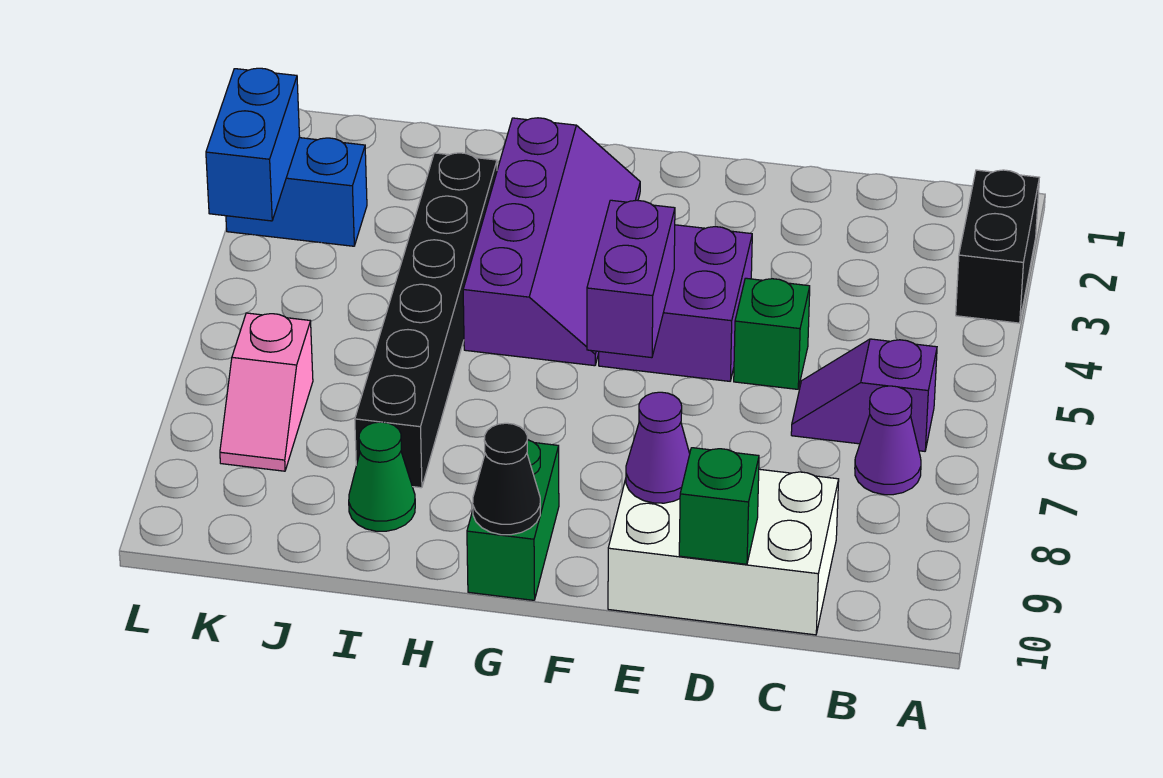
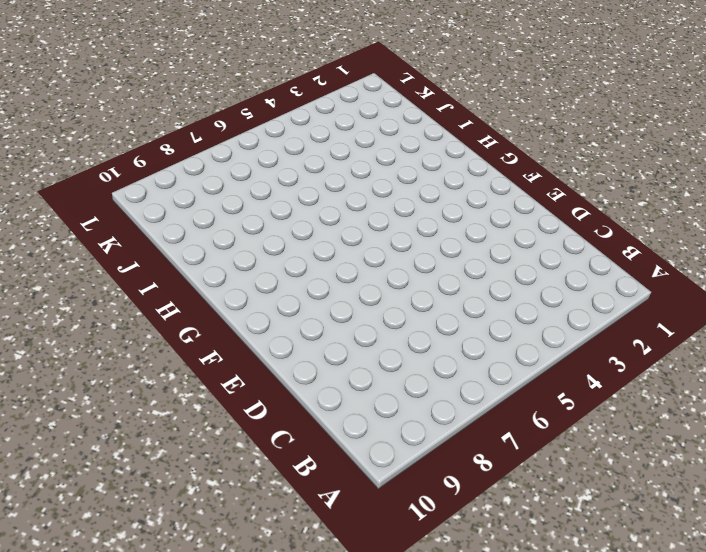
none -> black 1x2 brick [956,170,1039,323]
none -> purple 1x2 slope [791,339,937,451]
none -> purple 1x1 cone [855,386,921,495]

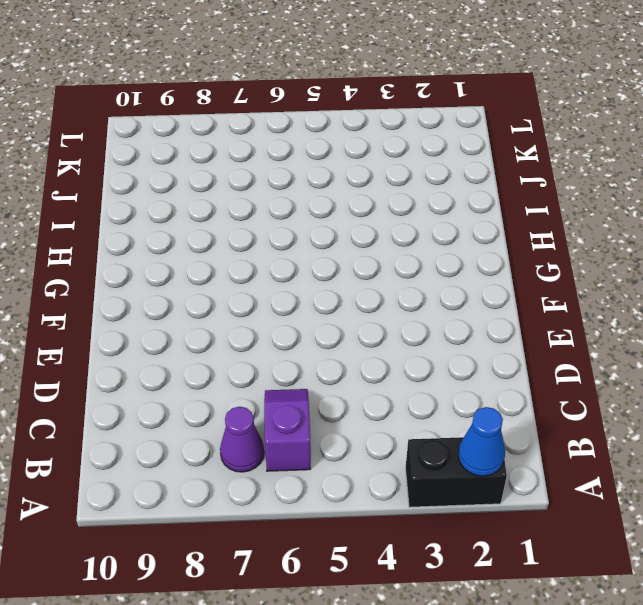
blue 1x1 cone [458,407,505,476] -> none
none -> white 2x3 brick [608,469,839,635]
none -> green 1x1 brick [734,278,810,389]
none -> purple 2x2 brick [599,225,752,381]

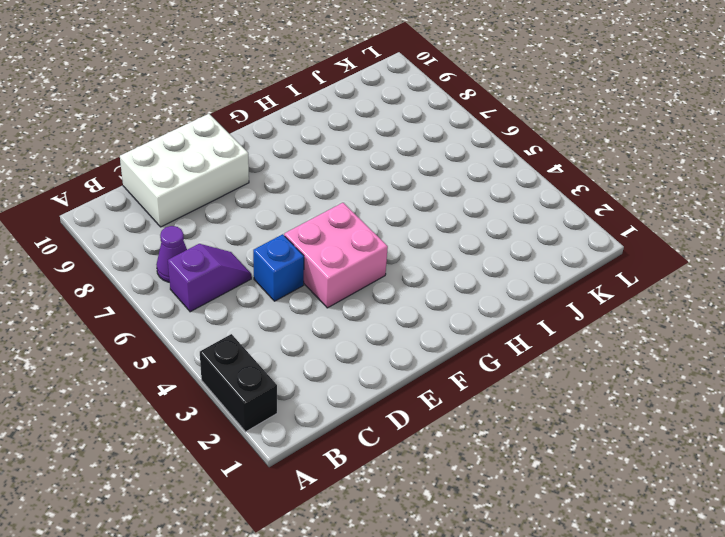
blue 1x1 brick [253,234,304,301] -> green 1x1 brick [734,278,810,389]
pink 2x2 brick [284,203,388,308] -> purple 2x2 brick [599,225,752,381]
none -> purple 2x4 slope [463,118,640,366]
none -> green 1x2 brick [467,440,559,600]
none -> black 1x6 brick [355,153,497,488]

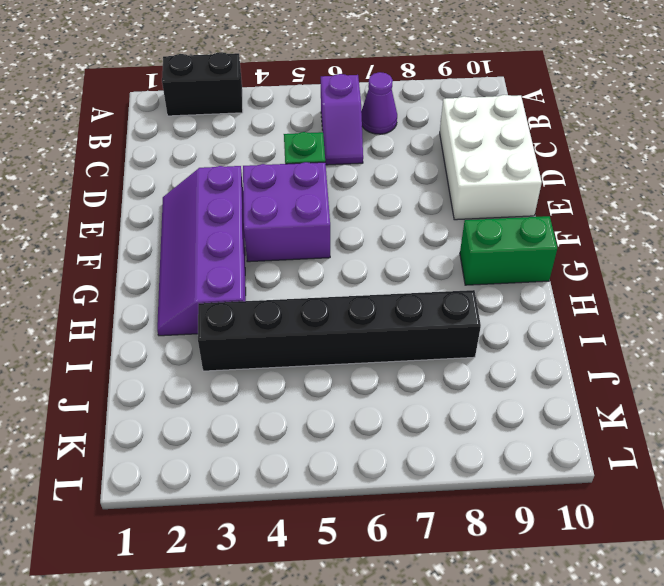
purple 2x4 slope [157,166,246,336] -> purple 2x4 slope turned to [463,118,640,366]
none -> green 1x1 cone [349,422,415,531]
none -> blue 1x2 brick [226,138,367,246]
none -> pink 1x2 slope [220,313,313,471]

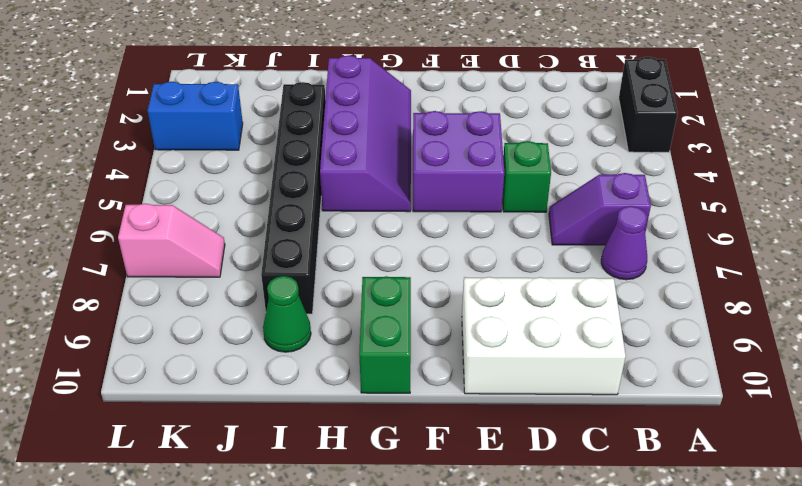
pink 1x2 slope [118,204,225,277] -> pink 1x2 slope turned to [220,313,313,471]
none -> green 1x1 brick [679,448,759,564]
none -> purple 1x1 cone [626,392,690,503]
none -> purple 1x2 brick [587,200,675,358]

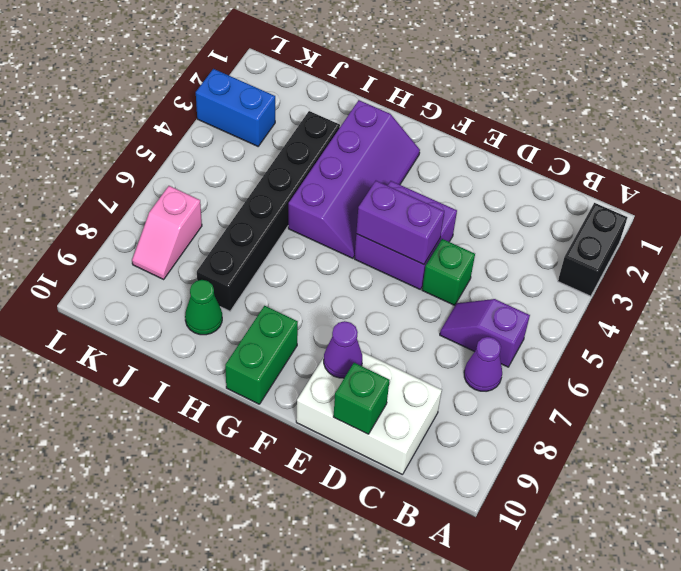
purple 1x2 brick [356,181,444,265] -> purple 1x2 brick turned to [587,200,675,358]
none -> black 1x1 cone [473,423,540,535]
none -> blue 1x2 brick [206,68,300,221]

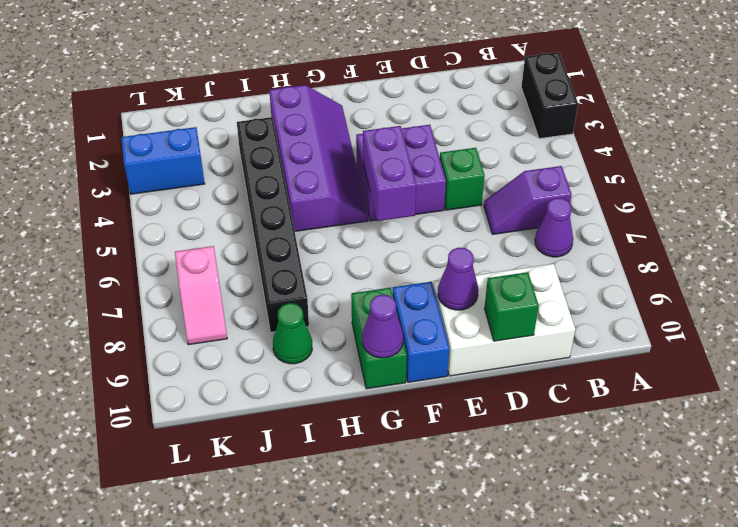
blue 1x2 brick [393,282,449,382] -> blue 1x2 brick moved to [206,68,300,221]
purple 1x1 cone [362,295,403,358] -> black 1x1 cone [473,423,540,535]

